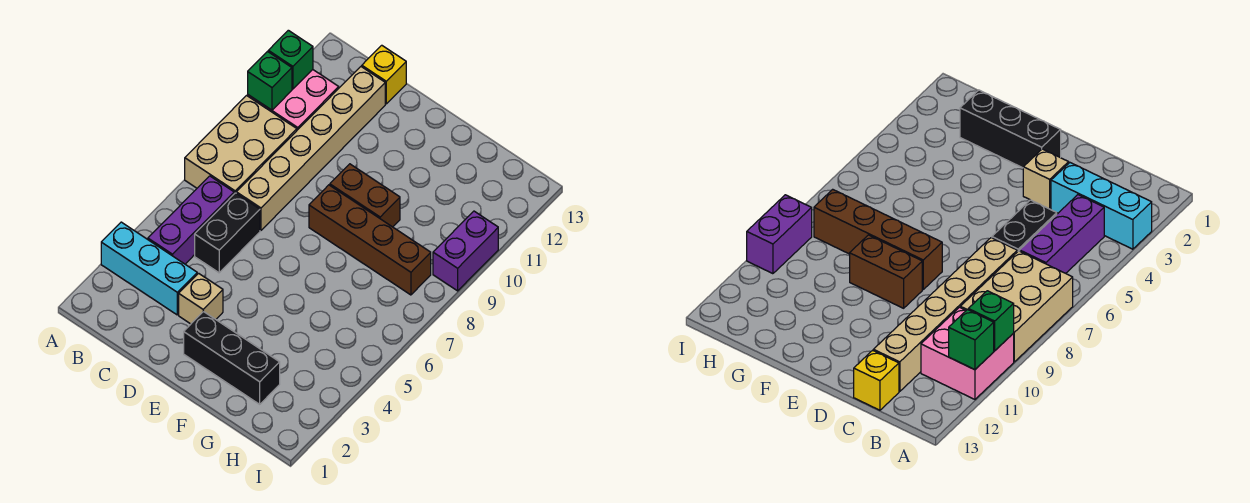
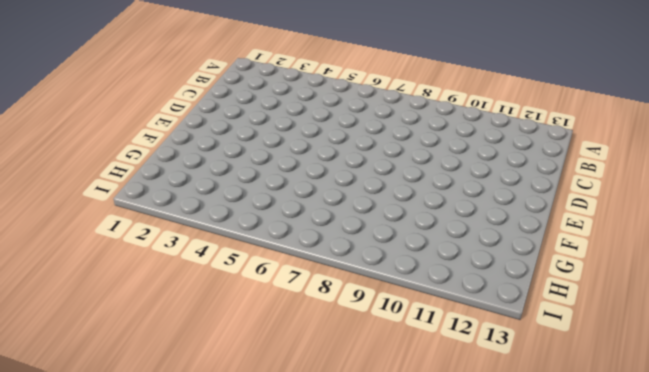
none -> cyan 1x3 brick [101,222,197,315]
none -> tan 2x3 brick [185,96,297,194]
none -> pink 2x2 brick [248,70,339,130]

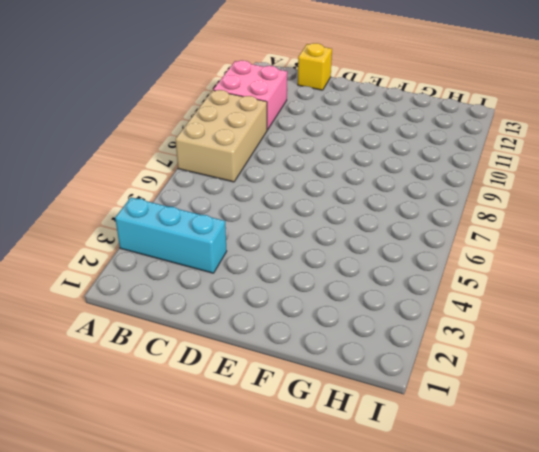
none -> purple 1x3 brick [148,176,234,264]
none -> black 1x2 brick [195,193,260,273]
none -> tan 1x6 brick [236,67,385,230]

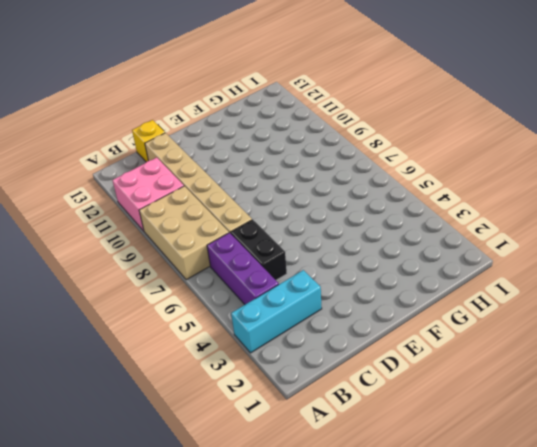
none -> tan 1x1 brick [179,273,223,324]
none -> black 1x3 brick [184,311,280,404]
none -> brown 1x4 brick [309,185,431,295]

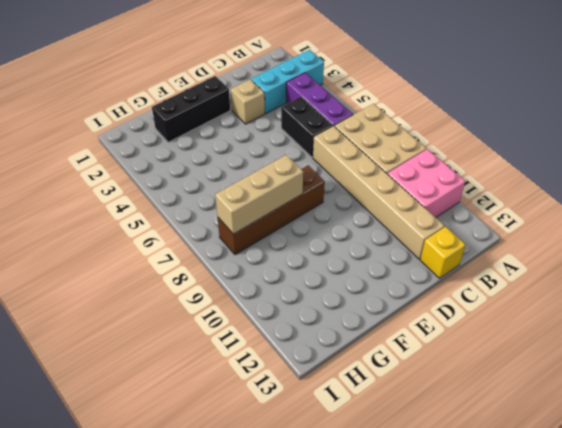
tan 1x3 brick [215,155,303,234] -> none
none -> brown 1x2 brick [330,164,400,227]
none -> purple 1x2 brick [433,211,498,291]
none -> green 1x1 brick [248,52,292,110]

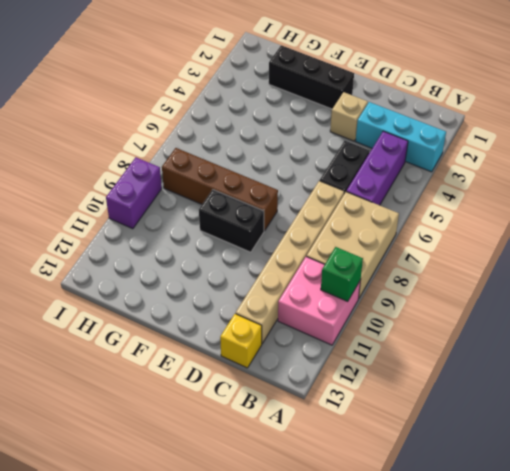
black 1x2 brick [199,190,264,252] -> brown 1x2 brick [330,164,400,227]
none -> green 1x1 brick [268,30,313,89]

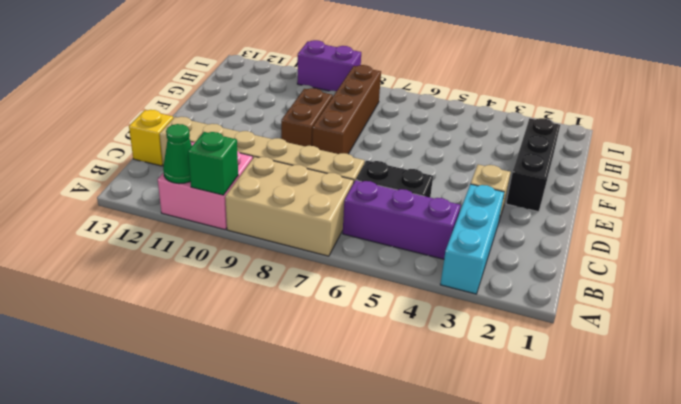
green 1x1 cone [163,124,192,184] -> green 1x1 brick [268,30,313,89]

